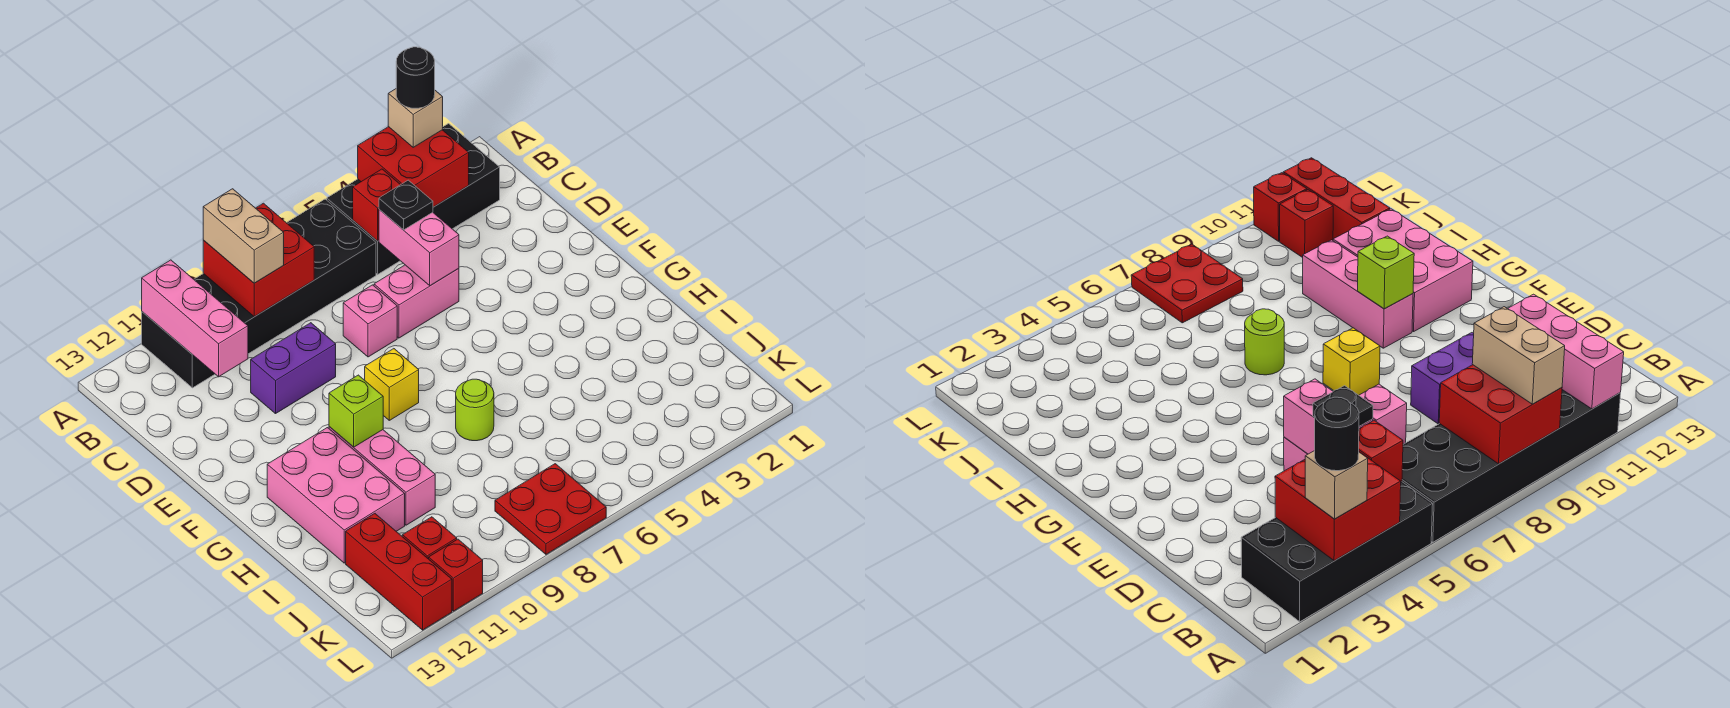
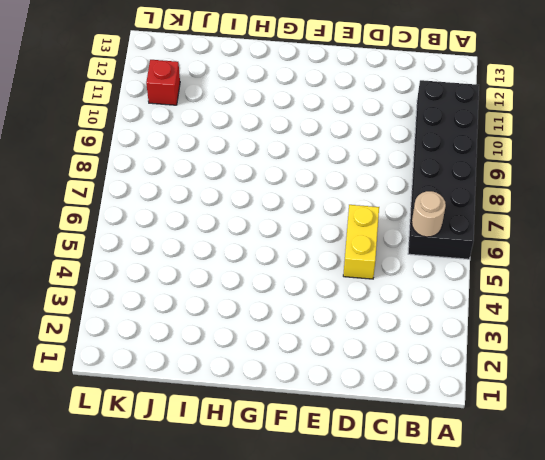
tan 1x1 round brick [412,191,446,237] -> none
yellow 1x2 brick [343,205,379,279] -> pink 1x2 brick [374,265,459,338]
none -> black 2x4 brick [327,124,500,274]
none -> pink 1x1 brick [343,285,397,357]
none -> purple 1x2 brick [251,323,336,414]

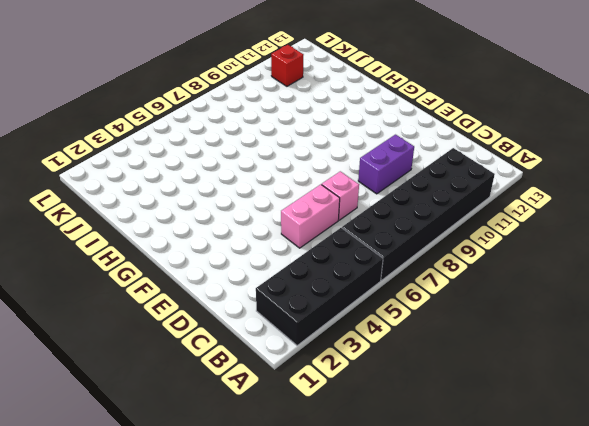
none -> yellow 1x1 brick [365,349,419,420]
none -> pink 1x3 brick [329,427,435,525]
none -> pink 2x3 brick [267,428,405,563]

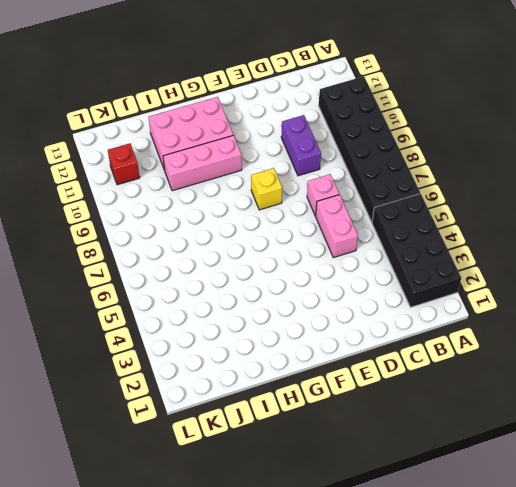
none -> lime 1x1 round brick [456,379,494,441]
none -> red 1x3 brick [346,514,452,630]
none -> red 2x2 plate [495,464,606,554]

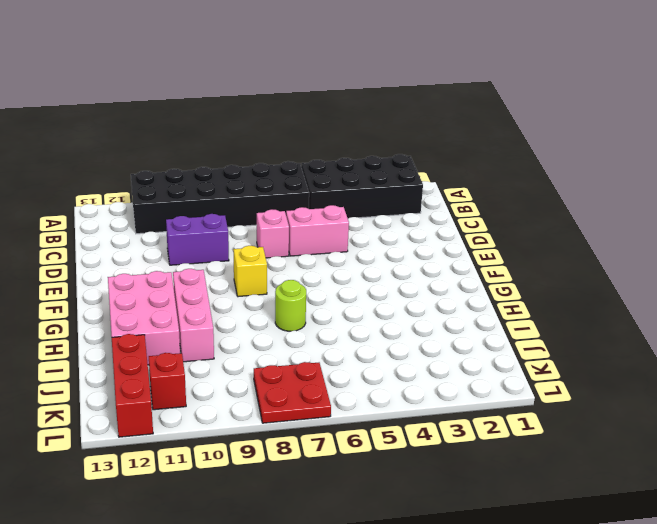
none -> red 1x1 brick [429,539,483,611]
none -> red 2x2 brick [358,127,469,207]
none -> red 2x2 brick [203,203,314,317]

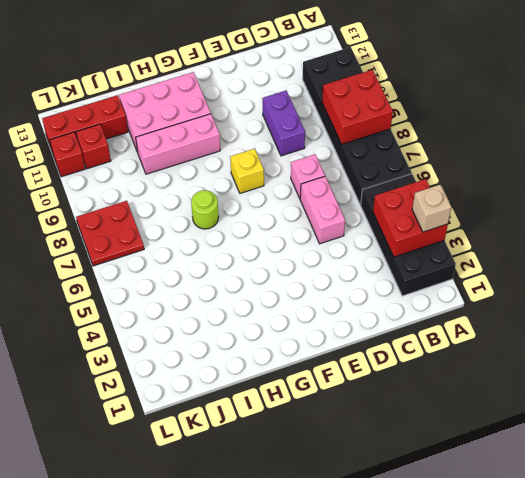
none -> pink 1x3 brick [142,260,248,377]
none -> red 1x1 brick [353,169,400,241]
none -> pink 1x2 brick [379,209,459,286]

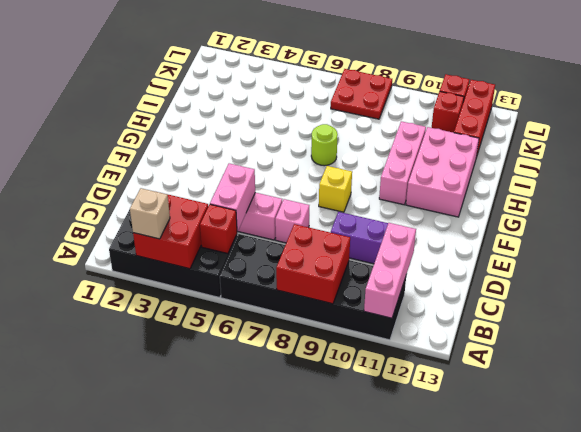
none -> lime 1x1 brick [329,375,383,447]
none -> tan 1x2 brick [203,189,284,283]
none -> black 1x1 plate [379,180,433,230]

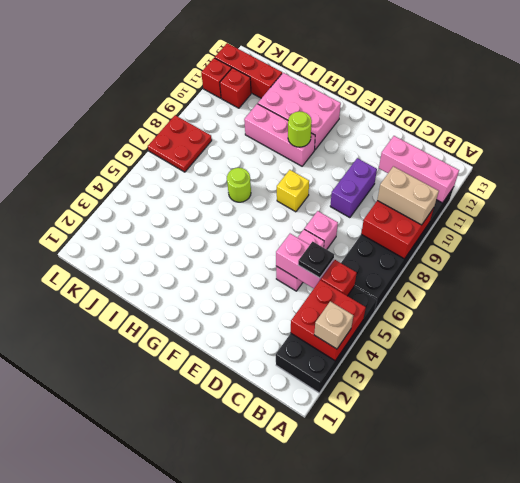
lime 1x1 round brick [288,111,312,147] -> lime 1x1 brick [329,375,383,447]
none -> black 1x1 round brick [396,47,435,108]

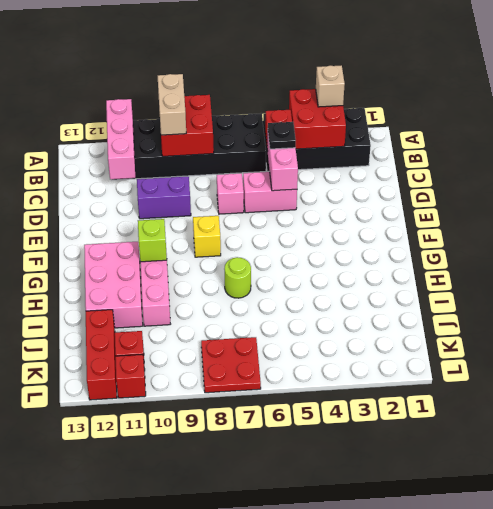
none -> black 1x1 round brick [396,47,435,108]

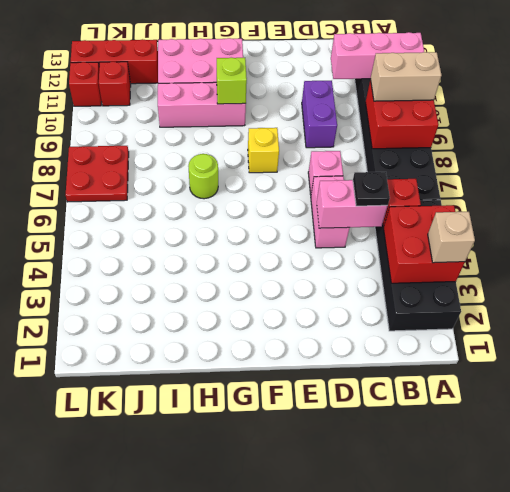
none -> black 1x1 round brick [396,47,435,108]

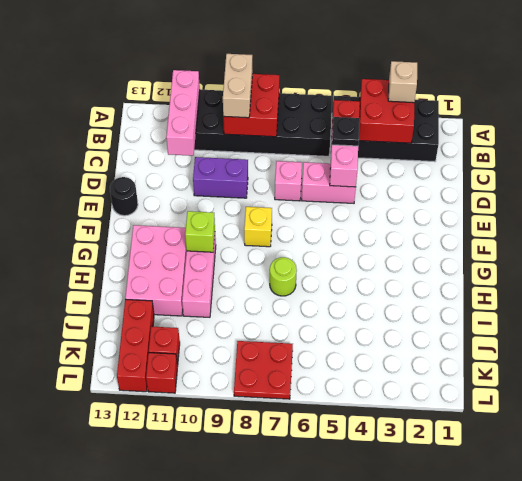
black 1x1 round brick [110,177,138,216] -> black 1x1 round brick moved to [396,47,435,108]

